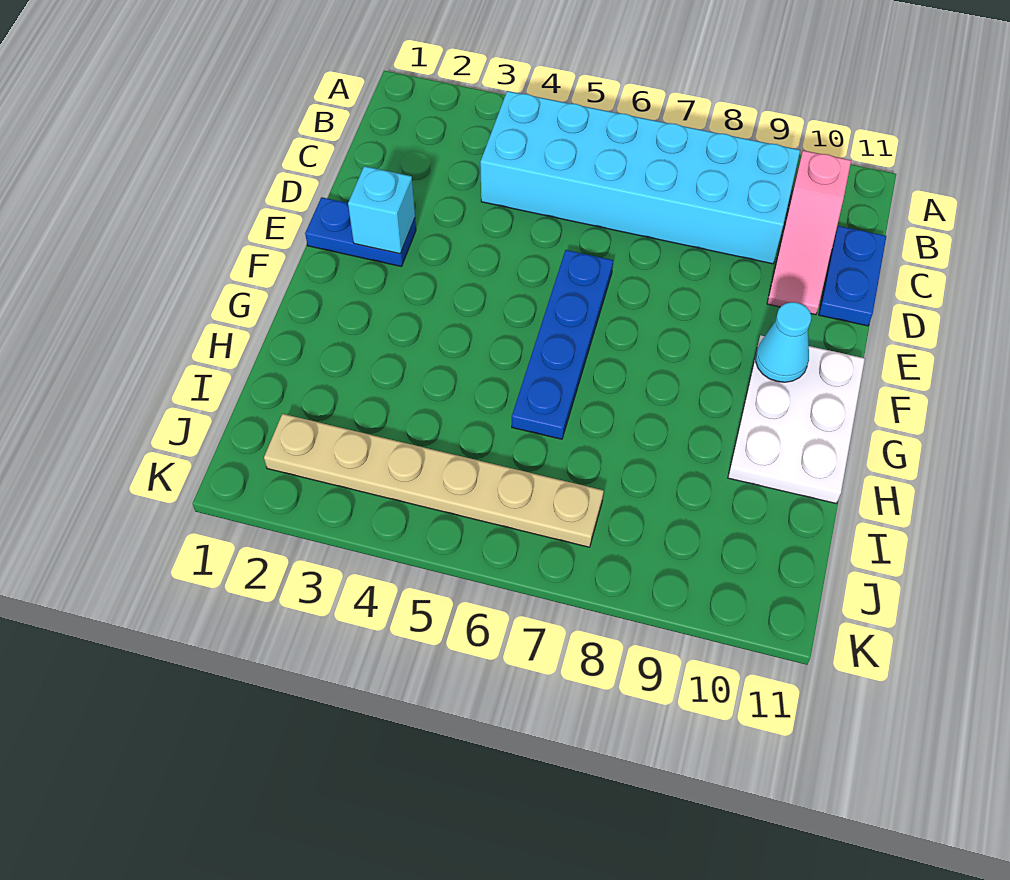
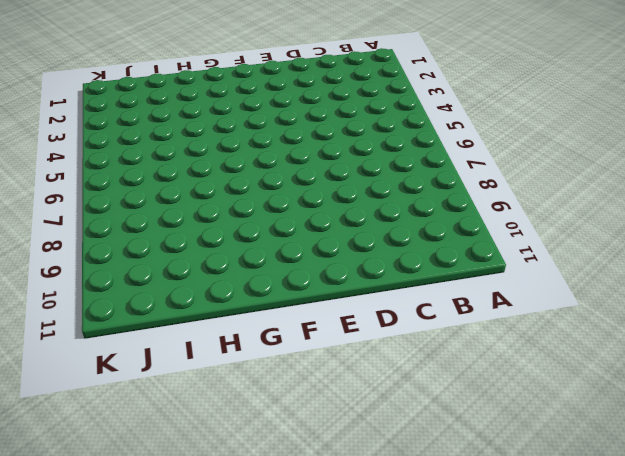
none -> cyan 2x6 brick [480,91,800,264]
none -> pink 1x3 slope [767,151,851,315]

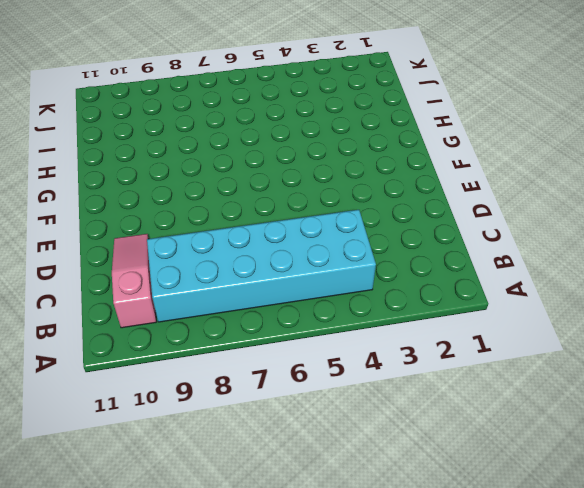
none -> blue 1x2 plate [819,226,886,326]
none -> blue 1x2 plate [305,197,416,267]

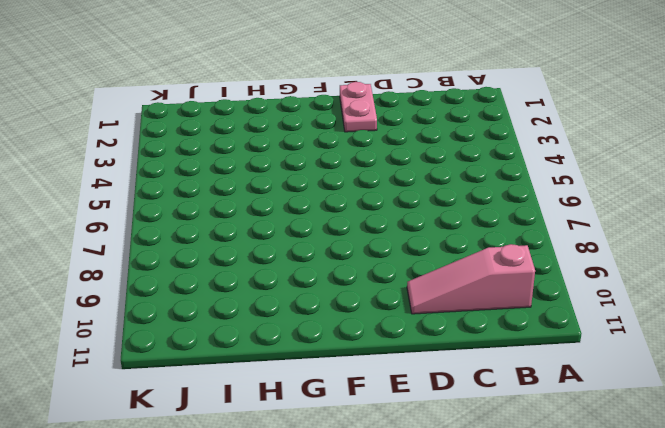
pink 1x2 plate [340,82,377,132] -> blue 1x2 plate [305,197,416,267]
none -> cyan 2x6 brick [480,91,800,264]
none -> blue 1x2 plate [819,226,886,326]

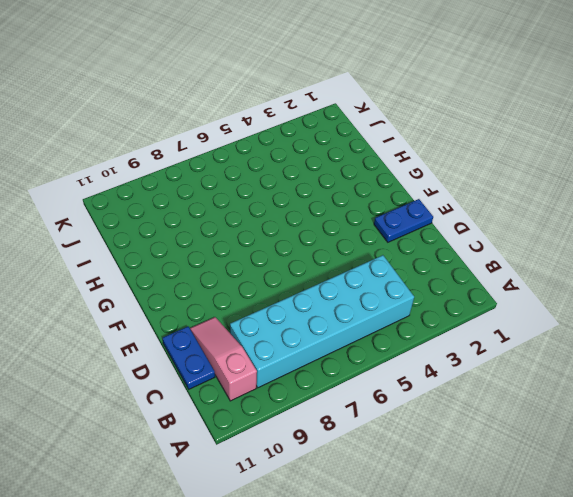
none -> blue 1x4 plate [512,250,613,439]
none -> white 2x3 plate [728,336,865,504]

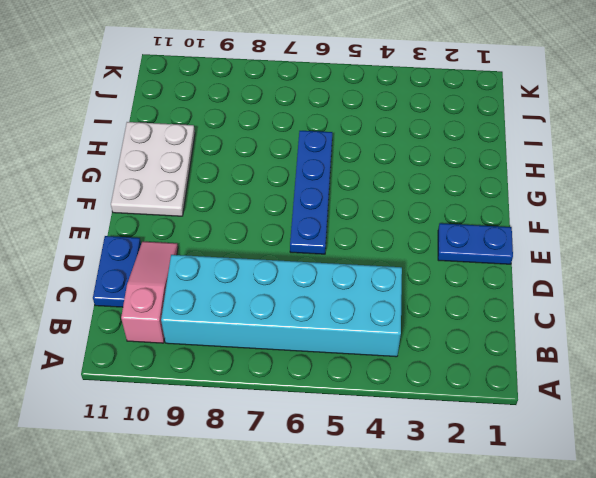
none -> tan 1x6 plate [264,414,604,547]
none -> cyan 1x1 brick [348,166,415,254]

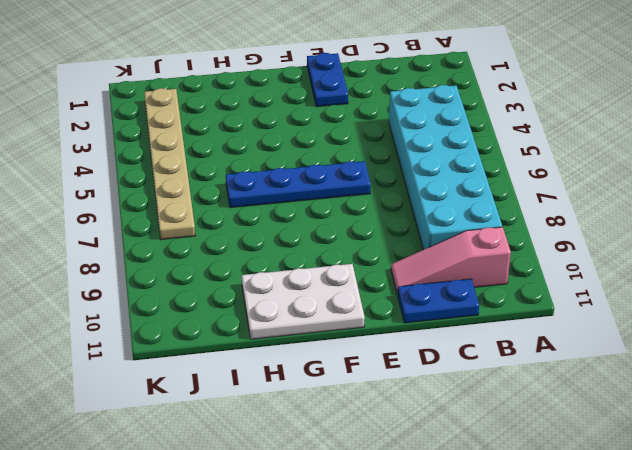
none -> cyan 1x1 brick [348,166,415,254]
none -> cyan 1x1 cone [756,302,812,382]

